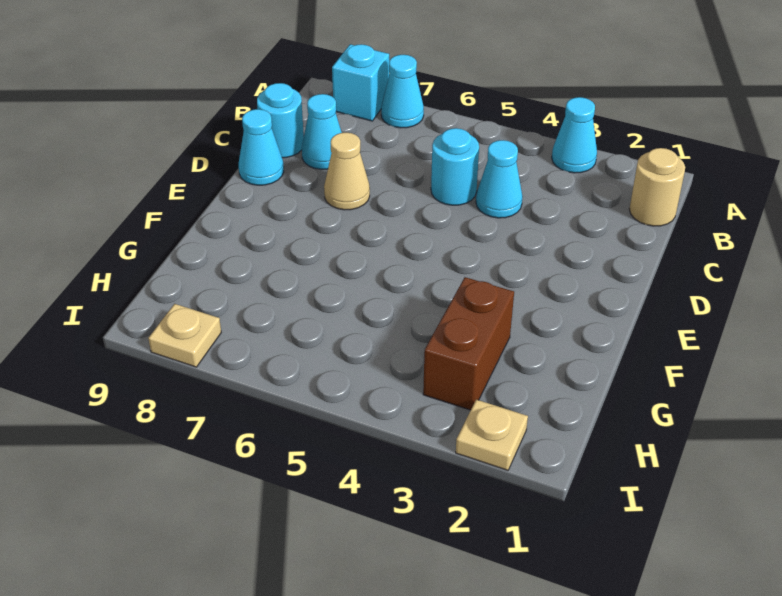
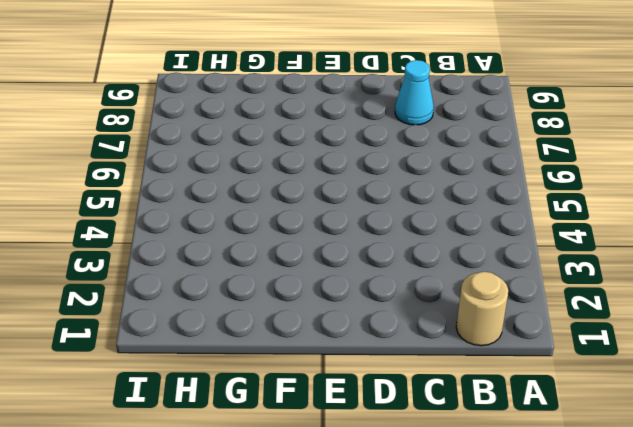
none -> cyan 1x1 cone [552,97,597,173]
none -> cyan 1x1 cone [381,55,424,128]
none -> cyan 1x1 brick [332,44,389,121]

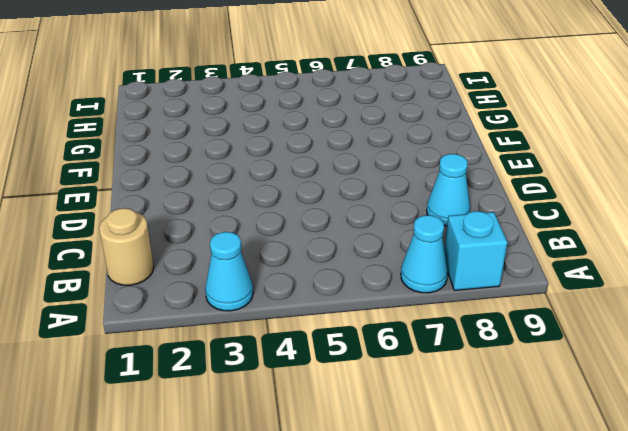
none -> cyan 1x1 cone [476,140,523,218]
none -> cyan 1x1 round brick [431,128,479,205]
none -> cyan 1x1 round brick [257,83,304,158]

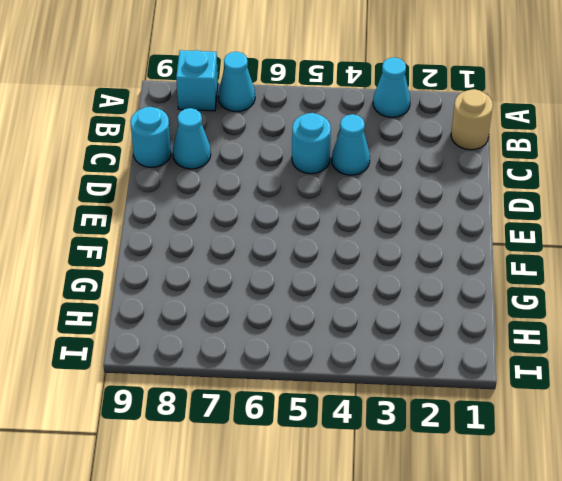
none -> tan 1x1 cone [324,133,370,210]
none -> cyan 1x1 cone [239,109,284,185]
none -> brown 1x2 brick [423,277,514,410]

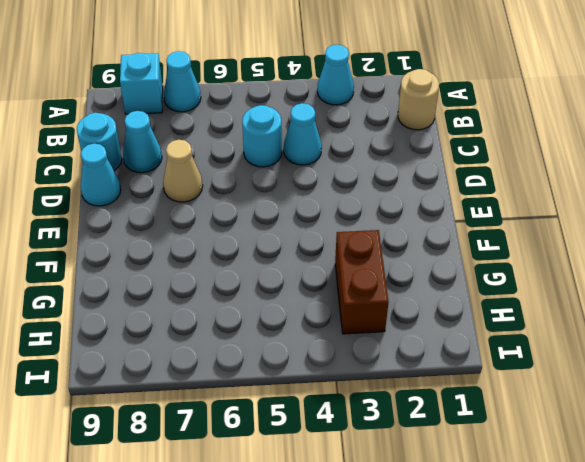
none -> tan 1x1 plate [456,400,528,470]
none -> tan 1x1 plate [148,304,221,367]

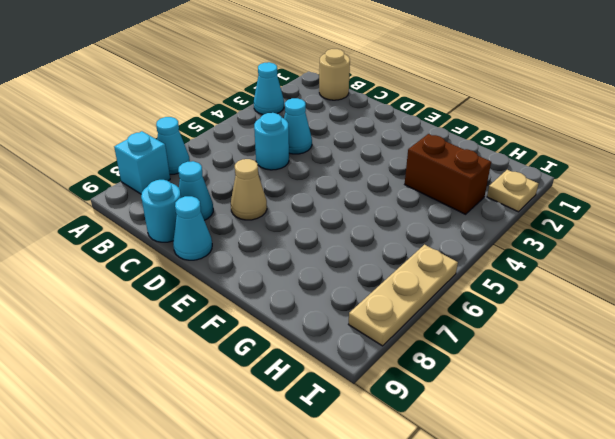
tan 1x3 plate [348,245,458,346] -> tan 1x1 plate [148,304,221,367]

